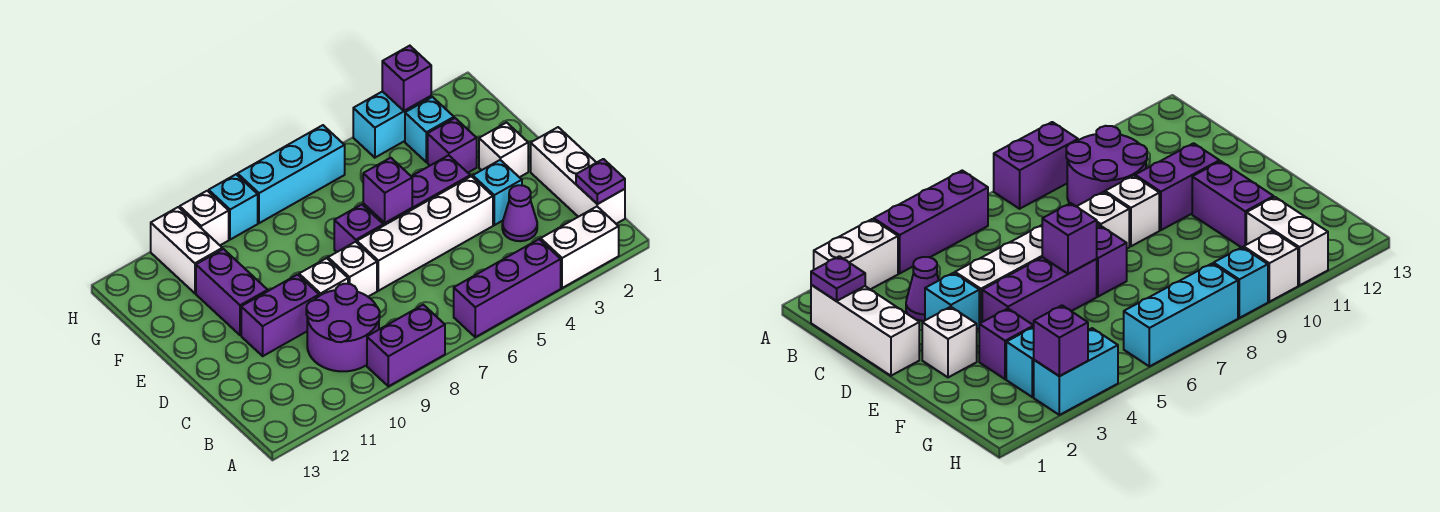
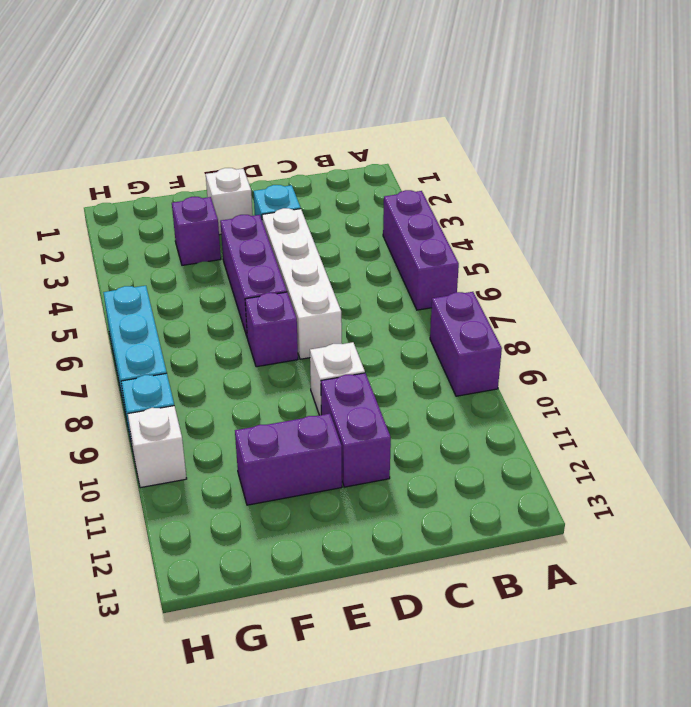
none -> white 1x2 brick [541,207,619,288]
none -> white 1x3 brick [531,127,625,224]
none -> purple 2x2 round brick [306,284,380,371]

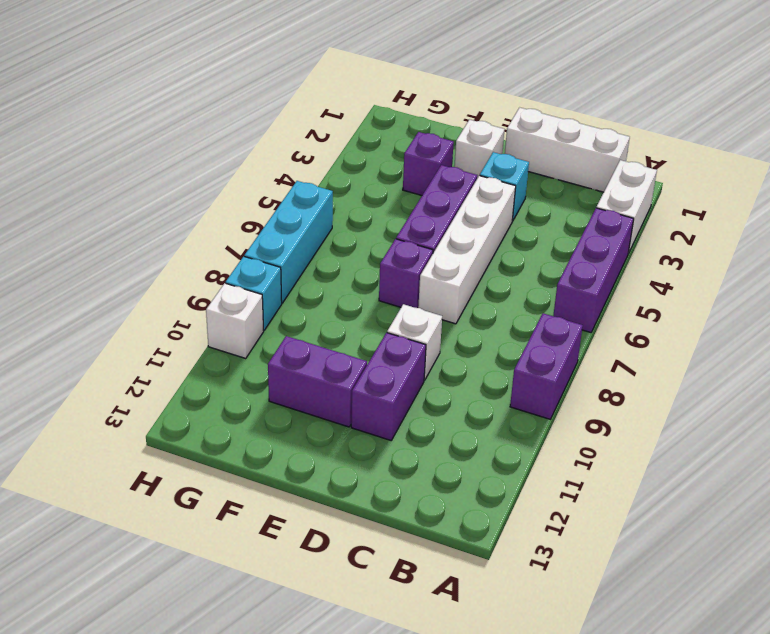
none -> purple 2x2 round brick [306,284,380,371]
none -> purple 1x1 cone [502,185,537,241]
none -> white 1x1 brick [328,242,377,297]

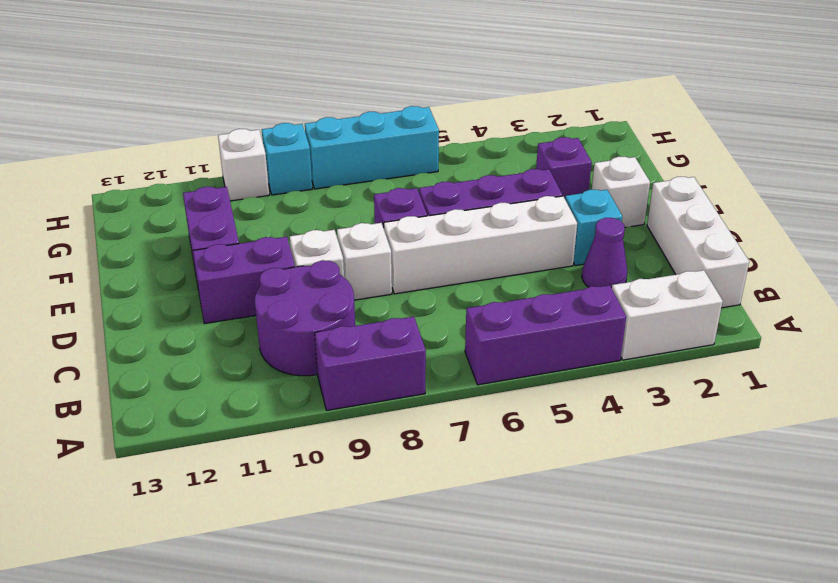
none -> cyan 1x1 brick [405,97,454,162]
none -> white 1x2 brick [151,207,222,293]
none -> cyan 1x2 brick [353,91,431,158]

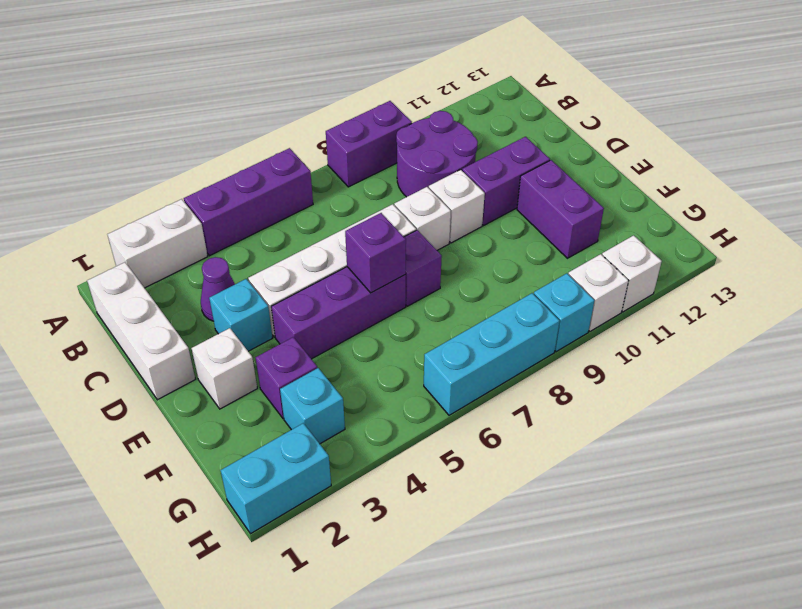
cyan 1x2 brick [221,423,331,534] -> cyan 1x2 brick moved to [353,91,431,158]
white 1x1 brick [602,235,662,312] -> white 1x2 brick [151,207,222,293]
none -> purple 1x1 plate [576,159,625,204]
none -> purple 1x1 brick [382,46,431,111]

